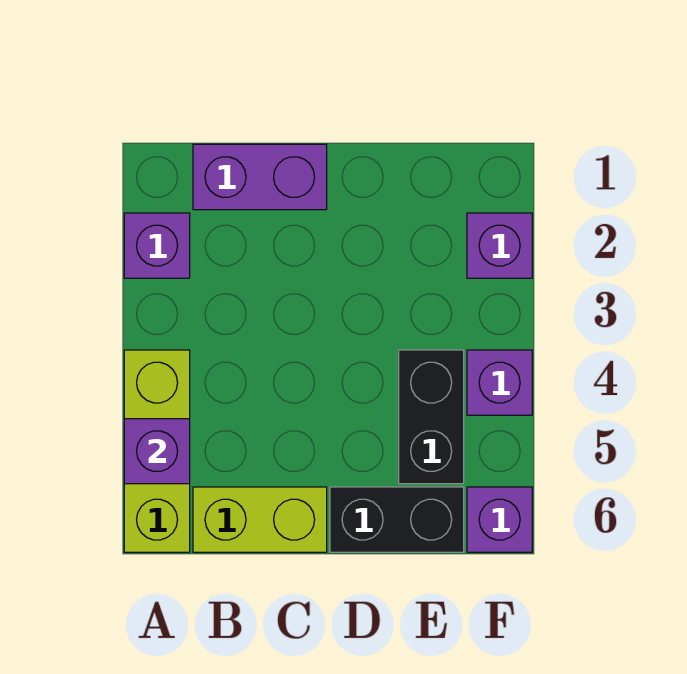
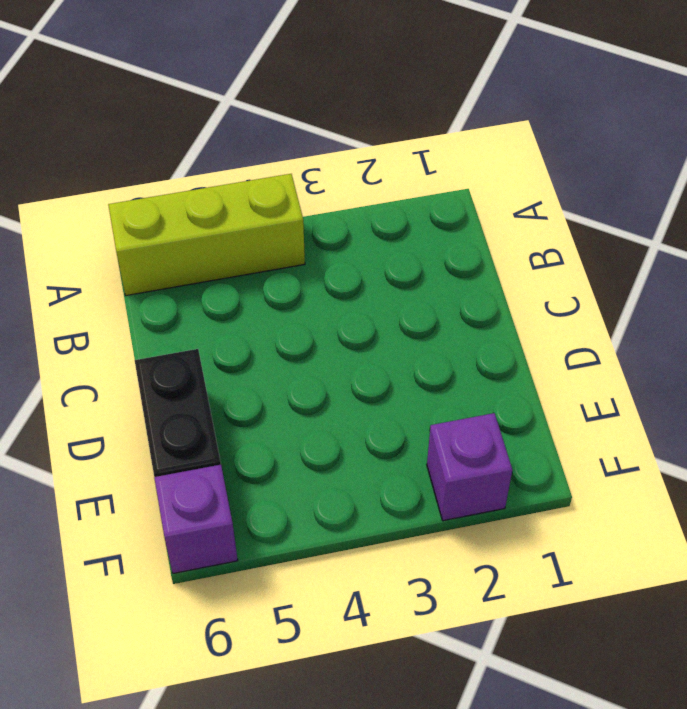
none -> purple 1x1 brick [124,213,190,278]
none -> purple 1x2 brick [193,144,327,210]

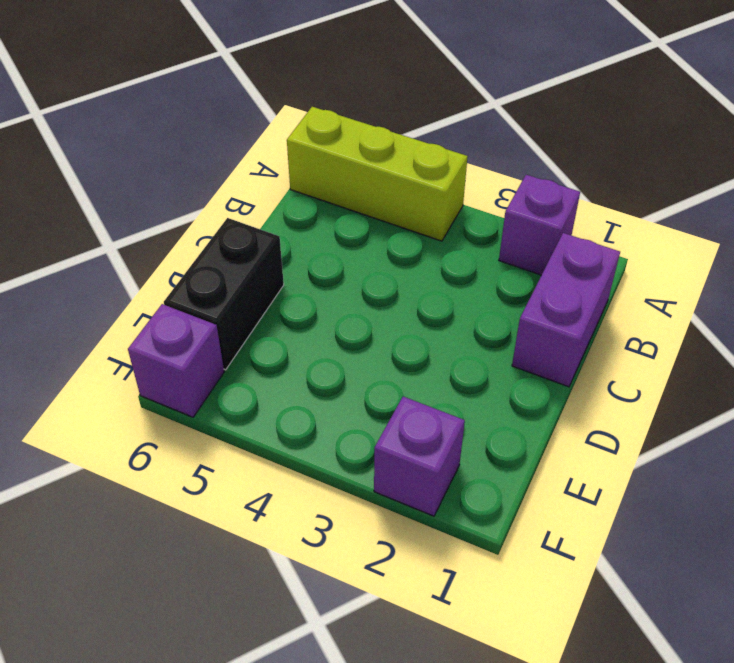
none -> lime 1x2 brick [193,487,327,552]
none -> black 1x2 brick [399,350,464,484]

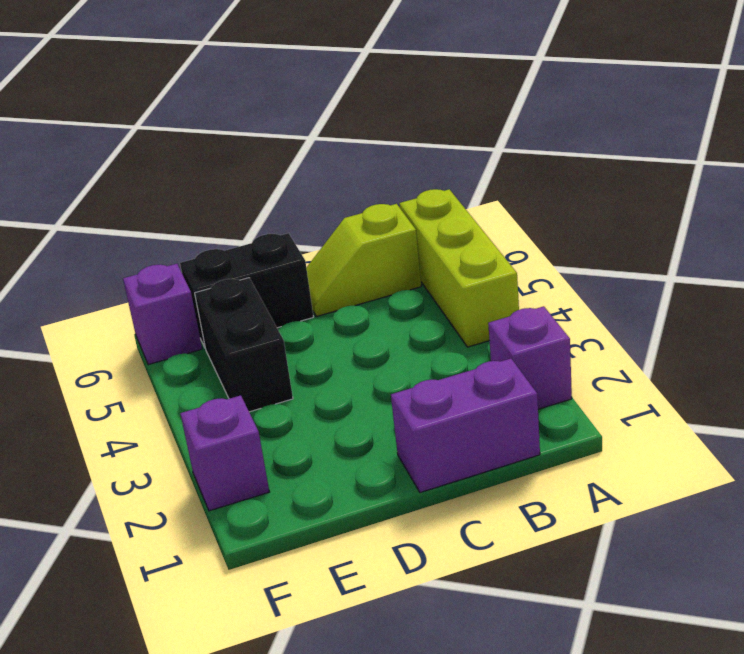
lime 1x2 slope [306,204,421,317] -> lime 1x2 brick [193,487,327,552]
none -> purple 1x1 brick [467,350,532,415]
none -> purple 1x1 brick [124,419,190,484]

